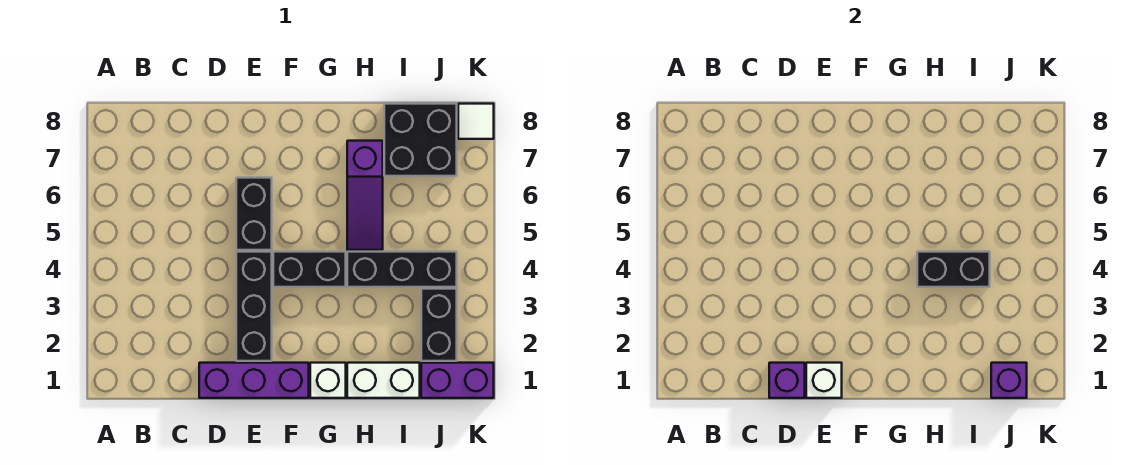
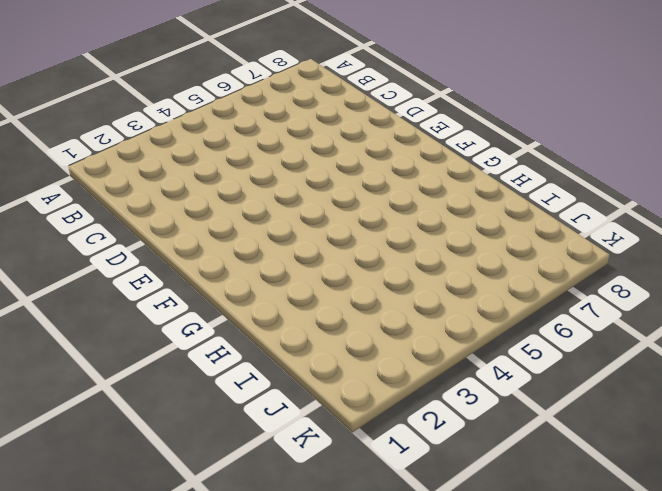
none -> purple 1x3 brick [199,363,309,398]
none -> black 1x3 brick [236,252,272,361]
none -> black 1x2 brick [236,178,272,250]

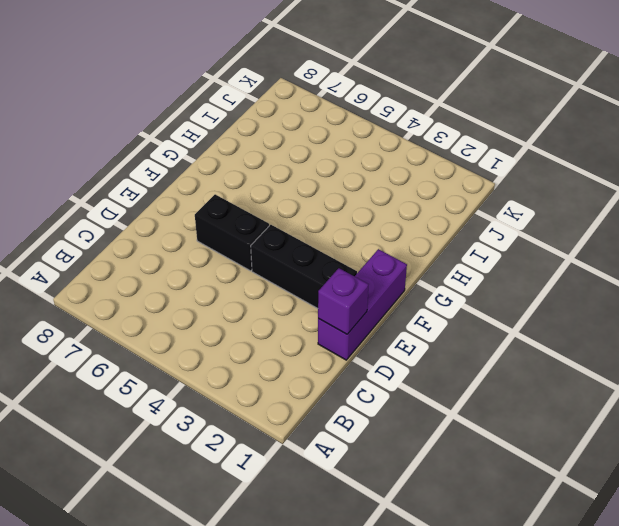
none -> black 1x2 brick [273,252,346,287]
none -> white 1x1 brick [310,363,346,398]
none -> white 1x2 brick [347,363,420,398]

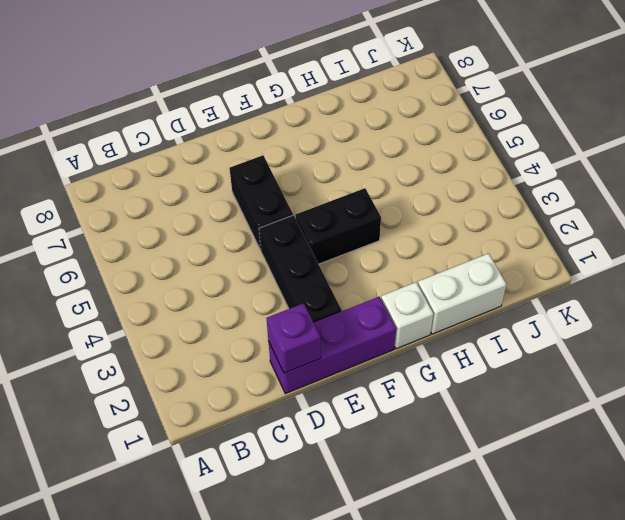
none -> black 1x3 brick [347,252,457,287]
none -> purple 1x3 slope [347,141,383,250]
none -> black 2x2 brick [384,104,457,176]

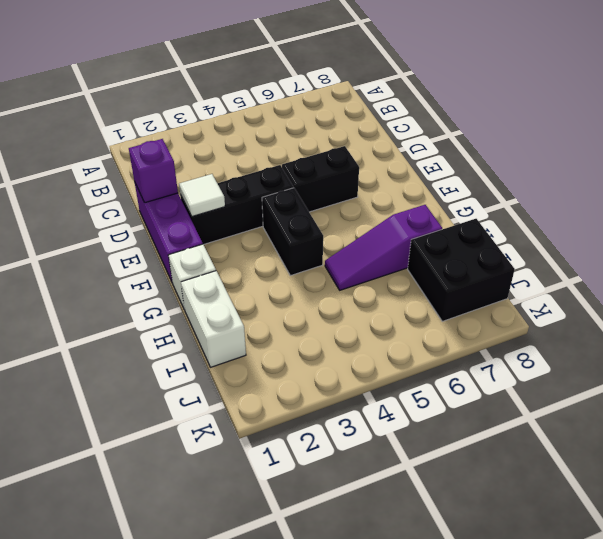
white 1x1 tile [179,174,225,217] -> white 1x1 tile moved to [458,104,494,139]
none -> black 1x3 brick [347,252,457,287]
none -> purple 1x2 brick [421,363,494,398]
none -> black 1x2 brick [421,289,457,361]

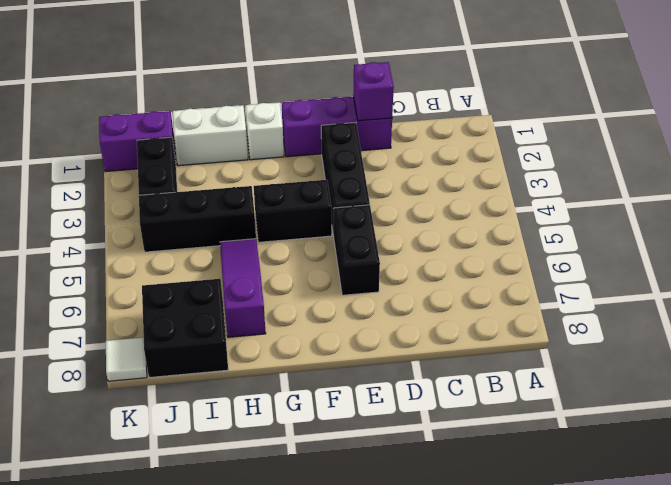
none -> white 1x1 brick [806,363,842,398]
none -> black 1x2 brick [917,252,990,287]
none -> purple 1x1 brick [991,363,1027,398]

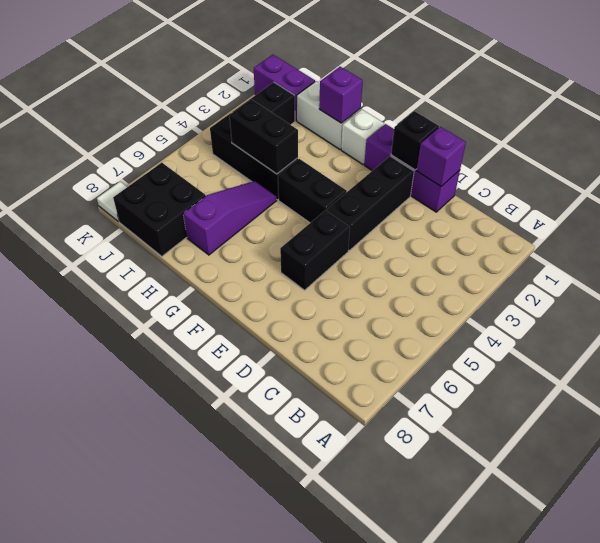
black 1x1 brick [391,111,439,170] -> white 1x1 brick [806,363,842,398]
purple 1x1 brick [319,67,363,123] -> purple 1x1 brick moved to [991,363,1027,398]

